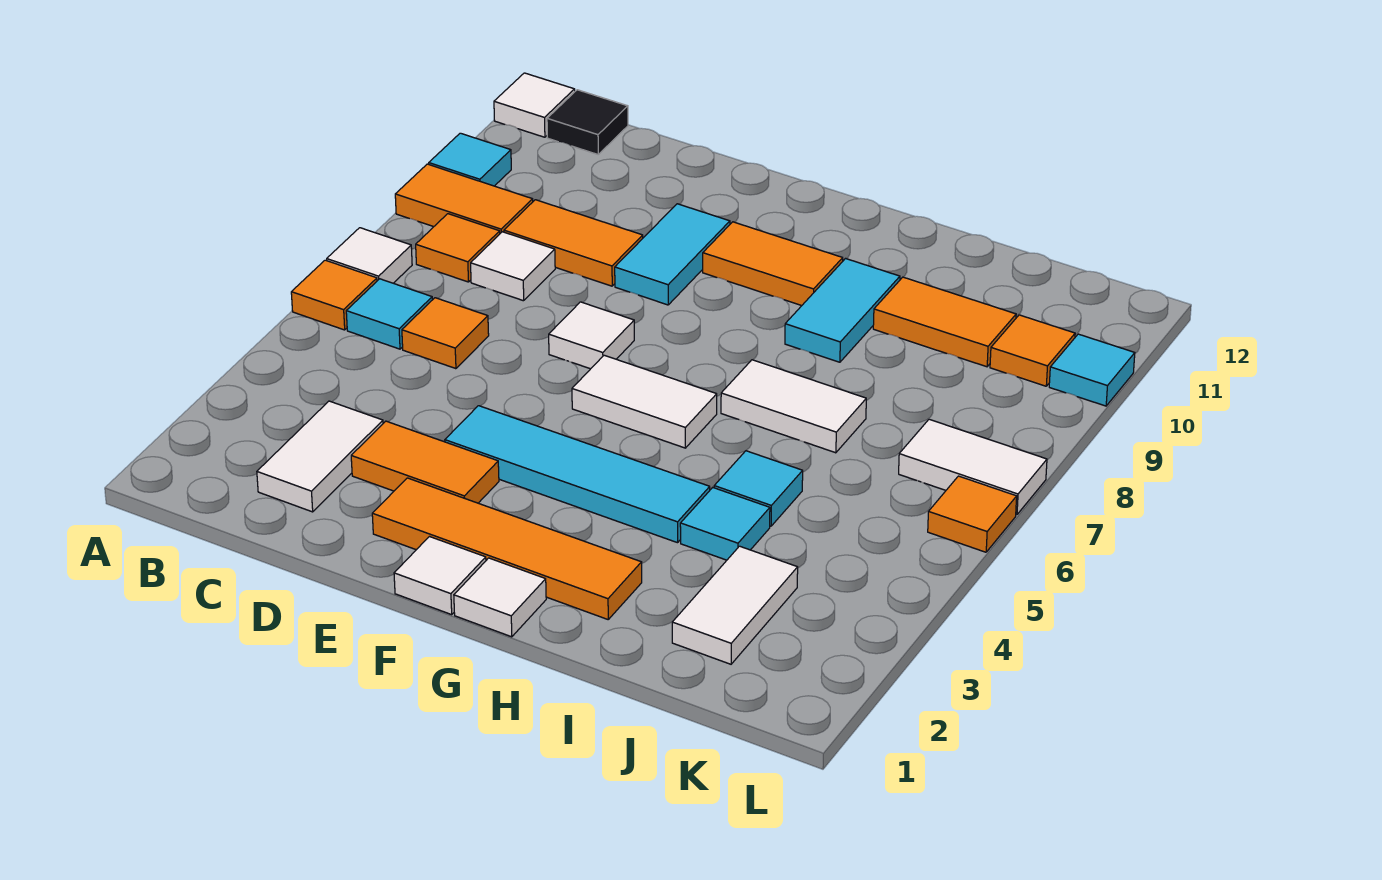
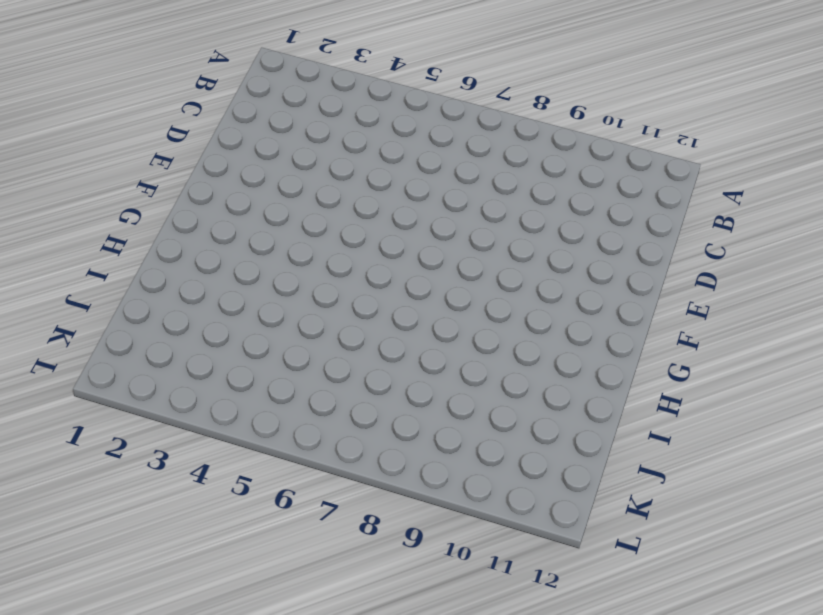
none -> orange 1x1 tile [291,260,377,330]
none -> white 1x1 tile [327,228,412,283]
none -> orange 1x2 tile [395,164,533,233]
none -> cyan 1x1 tile [429,133,511,186]

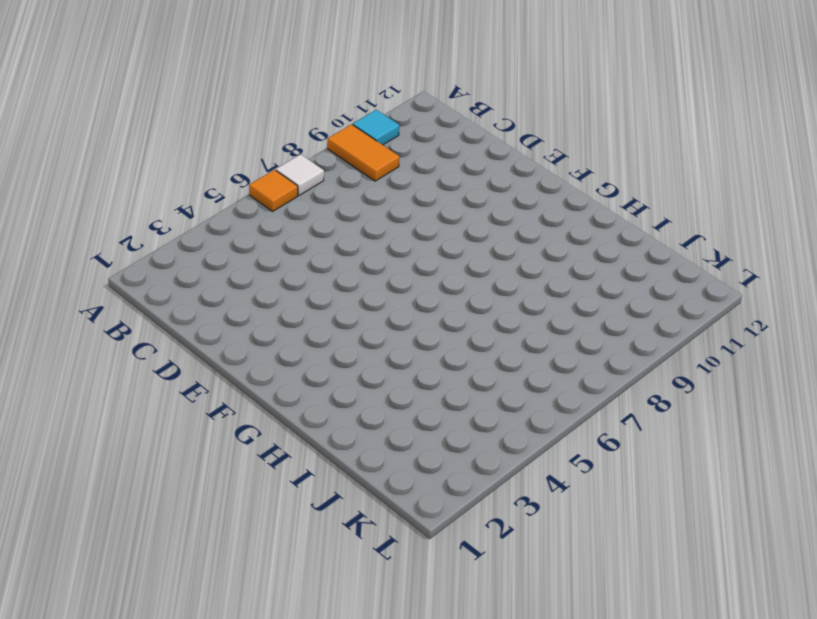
none -> white 1x1 tile [494,73,575,137]
none -> cyan 1x1 tile [346,279,432,349]
none -> orange 1x1 tile [416,214,500,282]
none -> black 1x1 tile [547,90,628,154]

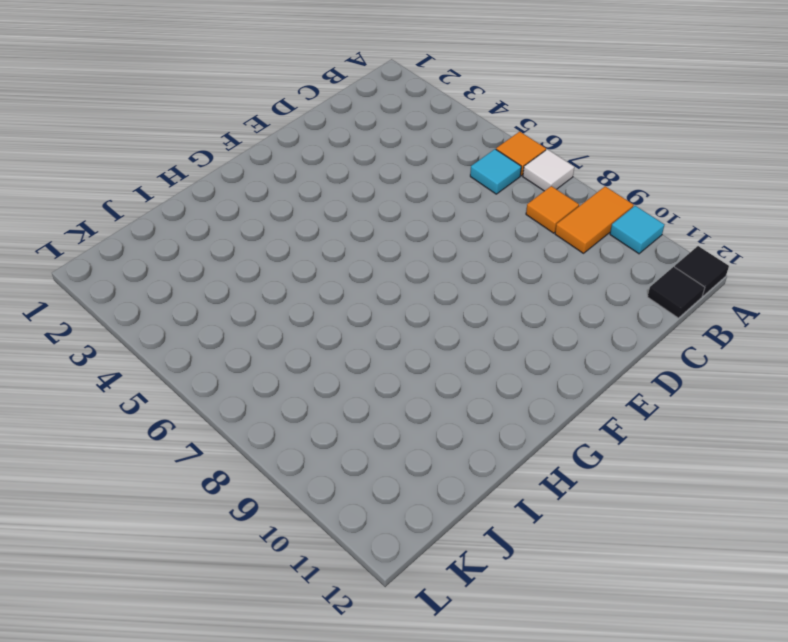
black 1x1 tile [675,246,729,296] -> white 1x1 tile [494,73,575,137]
none -> white 1x2 tile [257,401,383,512]
none -> orange 1x1 tile [402,298,489,369]
none -> white 1x1 tile [471,232,555,301]
none -> orange 1x2 tile [504,200,643,286]

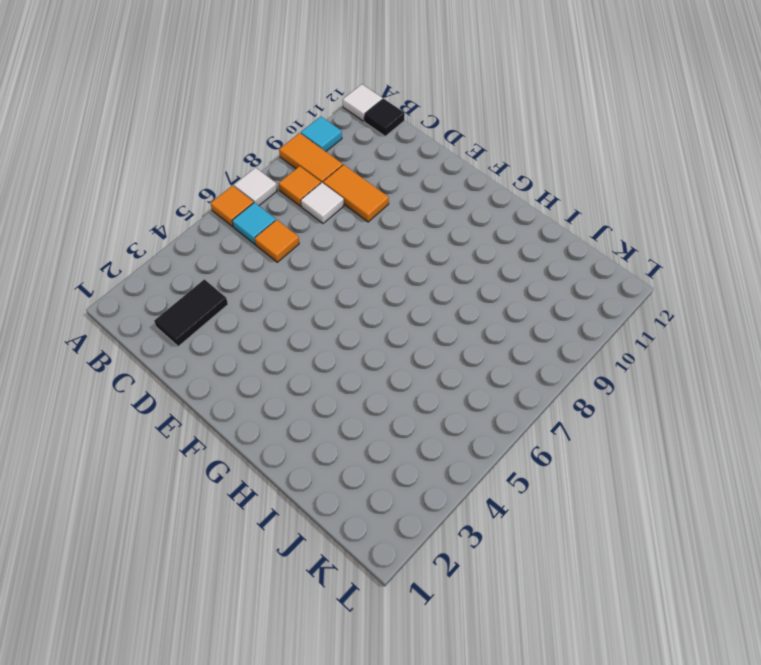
black 1x2 tile [154,279,228,347] -> white 1x2 tile [257,401,383,512]
none -> orange 1x2 tile [351,421,499,503]
none -> orange 1x4 tile [372,478,642,619]
none -> cyan 1x4 tile [445,406,710,543]
none -> white 1x1 tile [549,302,634,369]

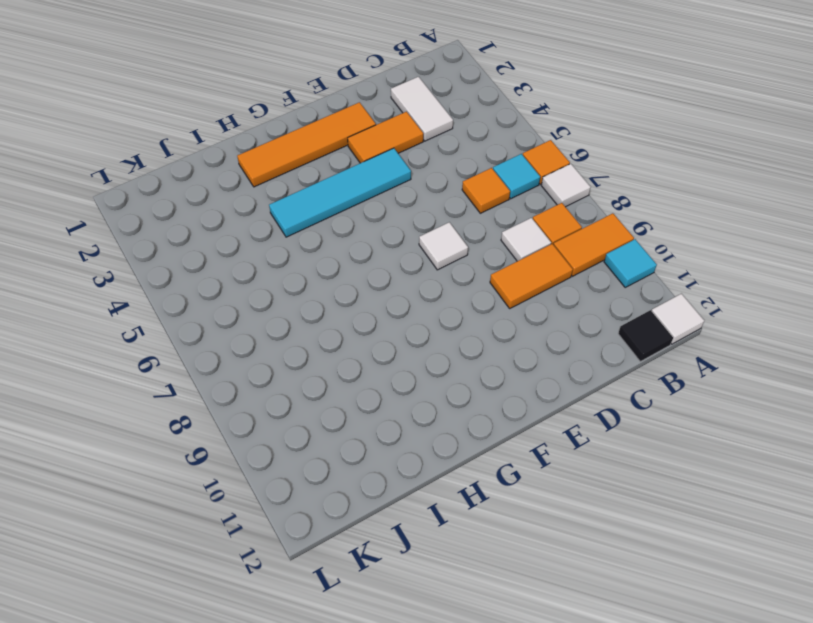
none -> cyan 1x2 tile [615,204,730,305]
none -> white 1x1 tile [394,537,486,615]
none -> white 1x2 tile [572,355,717,448]
none -> orange 1x2 tile [703,222,843,306]

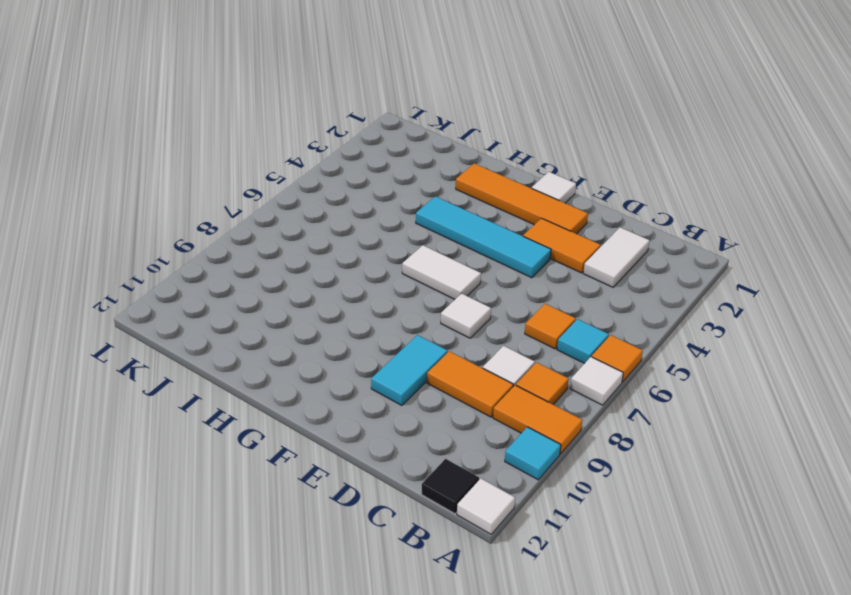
none -> orange 1x2 tile [703,222,843,306]
none -> white 1x1 tile [454,558,546,637]
none -> white 1x2 tile [721,360,866,453]
none -> cyan 1x2 tile [785,259,900,362]

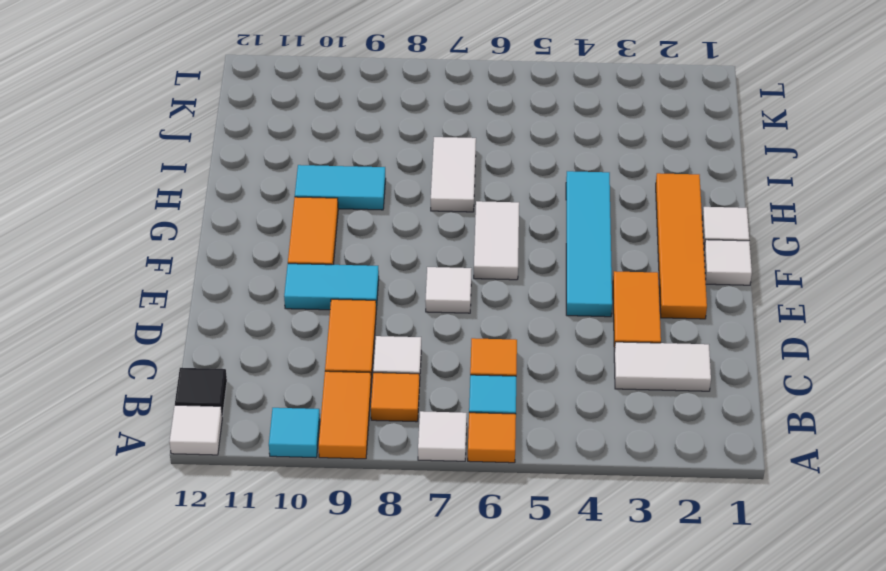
none -> cyan 1x1 tile [680,488,770,560]
none -> cyan 1x1 tile [714,451,803,526]
none -> orange 1x2 tile [873,277,1016,367]
none -> white 1x2 tile [672,546,798,664]

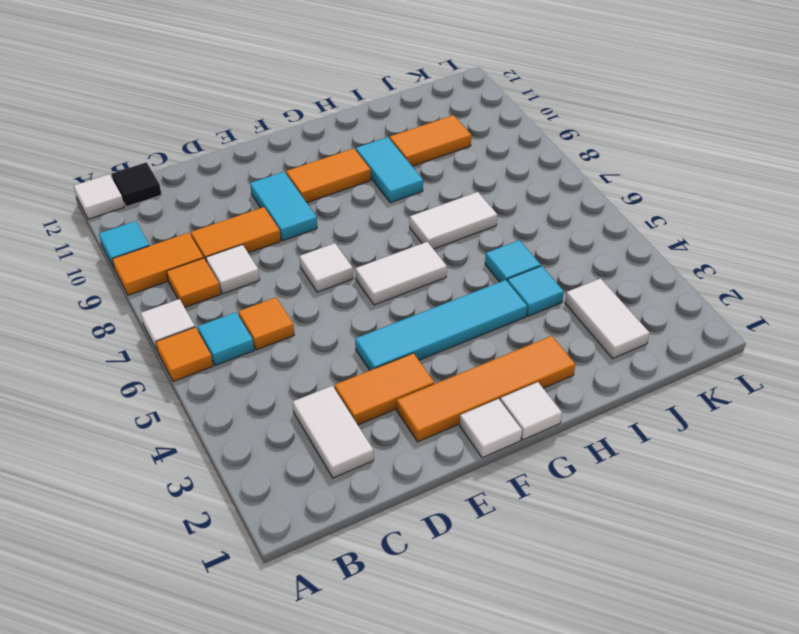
none -> white 1x2 tile [899,419,1047,515]
none -> orange 1x1 tile [990,315,1075,386]
none -> orange 1x1 tile [928,476,1017,552]
none -> cyan 1x1 tile [1049,334,1135,406]

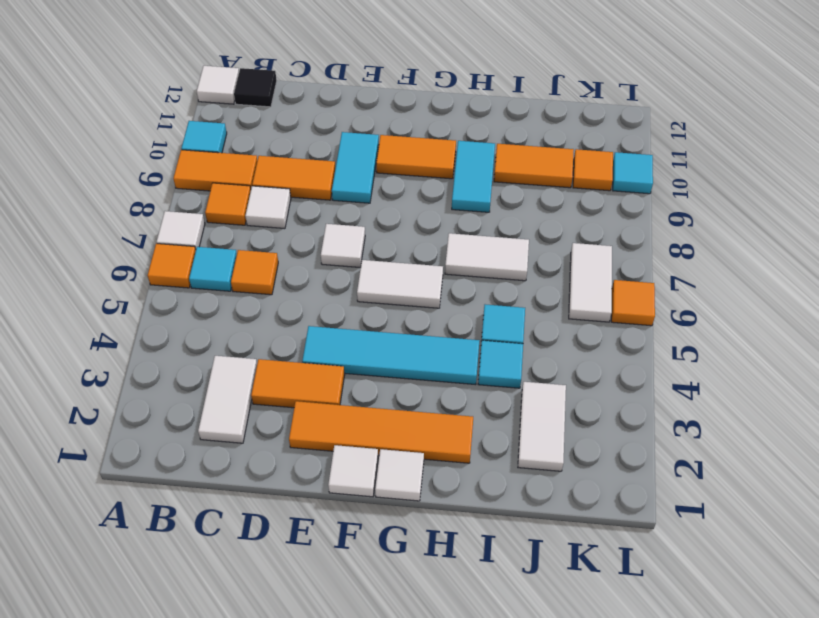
white 1x2 tile [569,243,612,322] -> white 1x2 tile turned to [899,419,1047,515]

